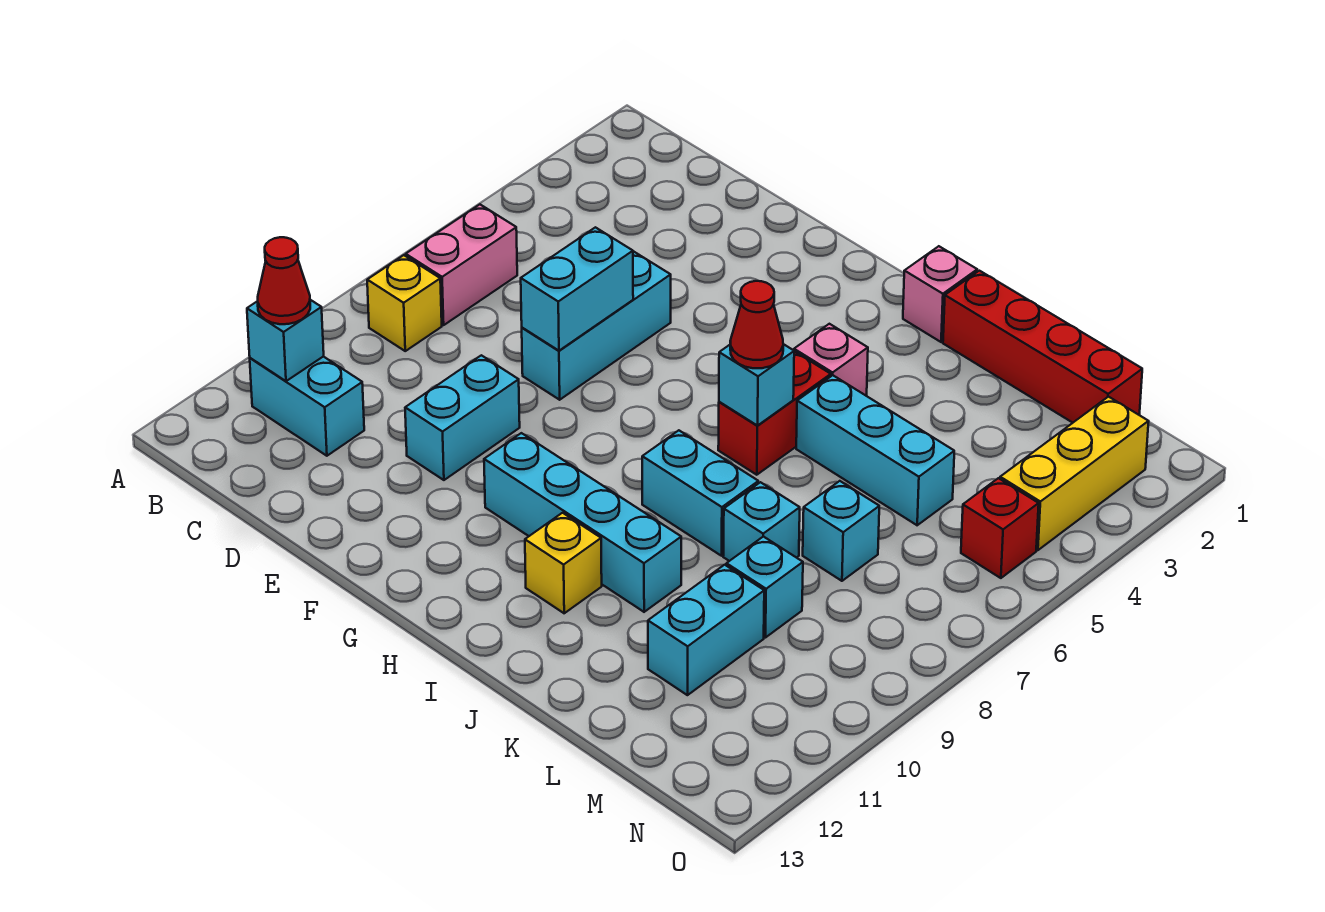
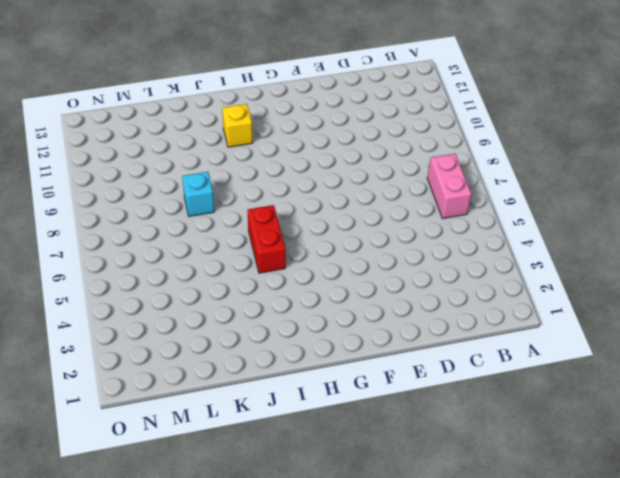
none -> yellow 1x1 brick [367,255,442,351]
none -> cyan 1x2 brick [250,356,364,456]
none -> cyan 1x3 brick [522,251,671,400]

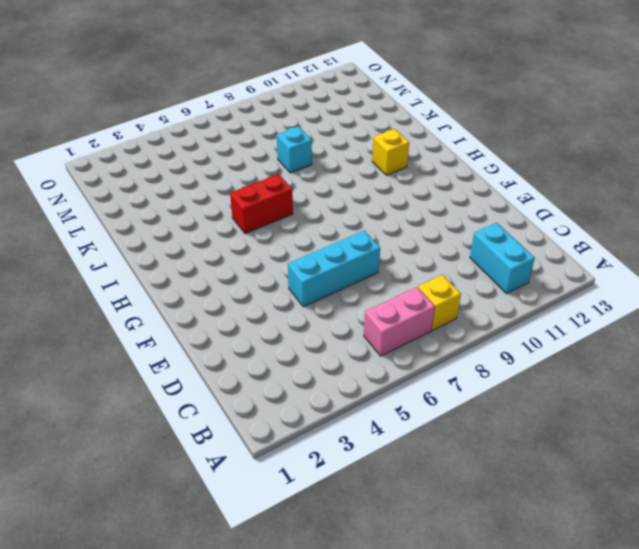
none -> cyan 1x2 brick [405,355,520,480]
none -> cyan 1x4 brick [484,433,681,612]
none -> pink 1x1 brick [903,246,977,342]

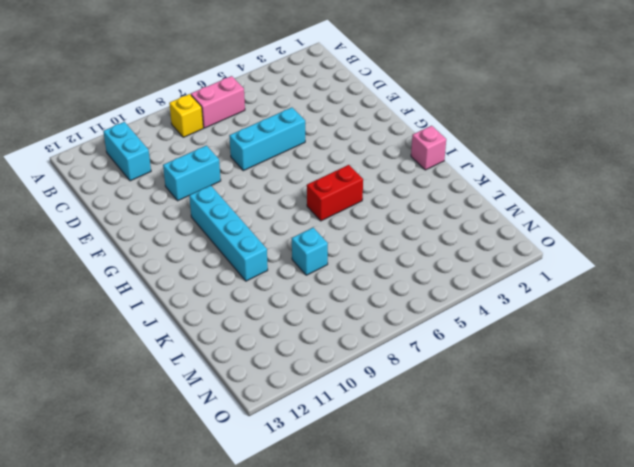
none -> pink 1x1 brick [794,324,868,396]
none -> cyan 1x2 brick [642,430,758,556]
none -> yellow 1x1 brick [525,513,602,613]

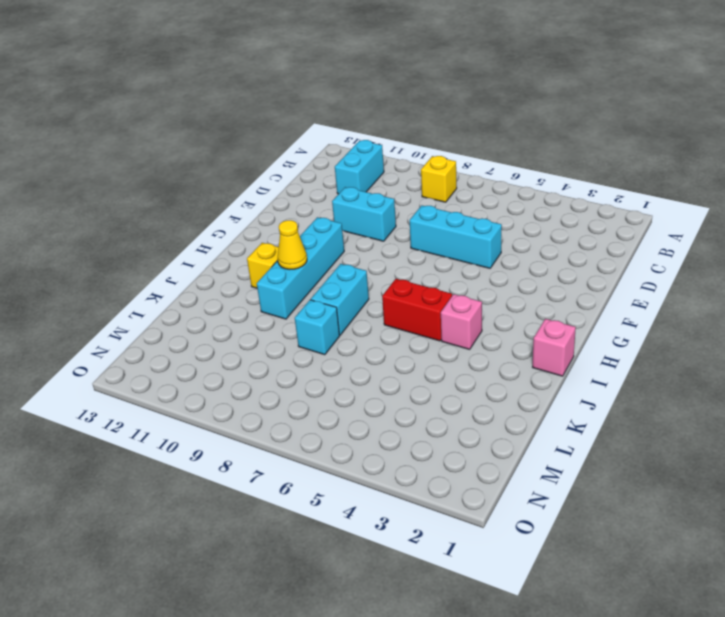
yellow 1x1 cone [278,220,307,269] -> none
none -> pink 1x2 brick [406,205,517,325]
none -> red 1x4 brick [943,271,1142,423]
none -> cyan 1x3 brick [796,375,954,525]

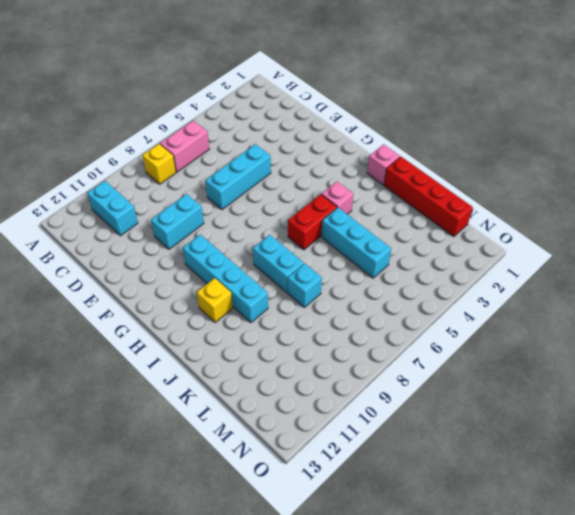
none -> cyan 1x1 brick [803,481,879,581]
none -> cyan 1x1 brick [726,536,803,638]
none -> cyan 1x2 brick [648,565,764,695]

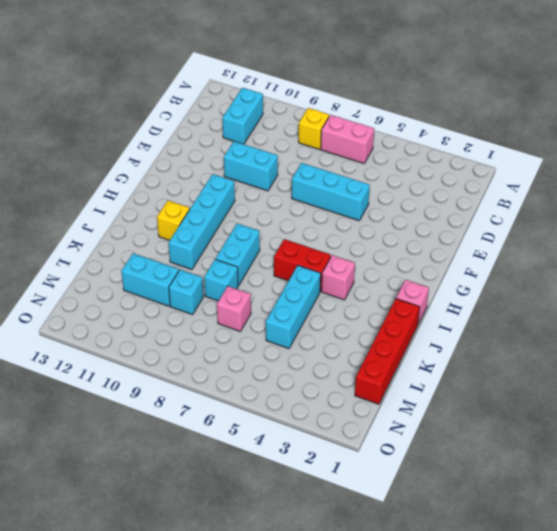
pink 1x1 brick [217,286,251,332] -> cyan 1x1 brick [803,481,879,581]
none -> yellow 1x3 brick [1000,397,1149,550]
none -> red 1x1 brick [961,478,1039,578]
none -> cyan 1x1 brick [247,300,324,381]

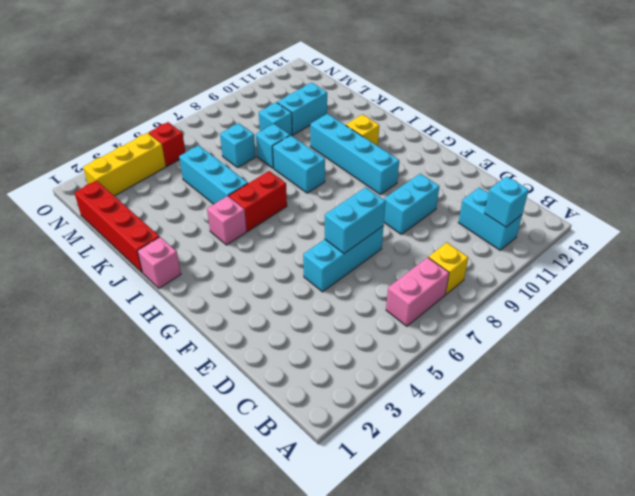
none -> cyan 1x1 brick [719,344,794,426]
none -> red 1x1 cone [258,237,310,324]
none -> red 1x1 cone [730,281,783,368]

